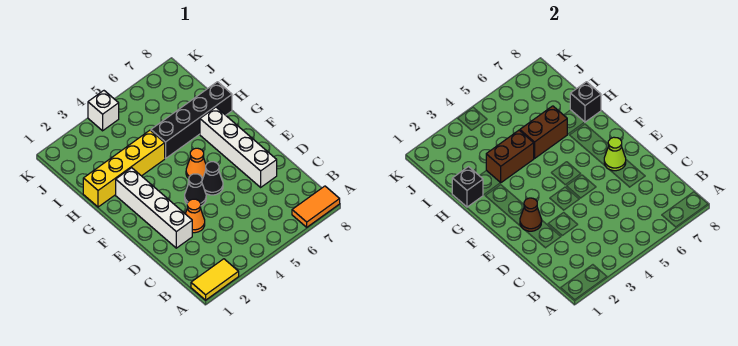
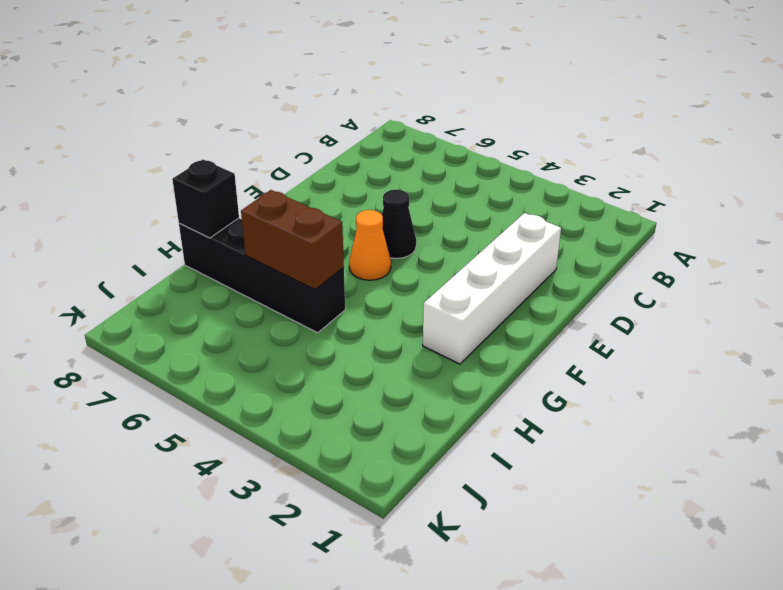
none -> yellow 1x2 tile [191,259,239,300]
none -> orange 1x2 tile [292,186,340,227]
none -> orange 1x1 cone [185,199,205,233]

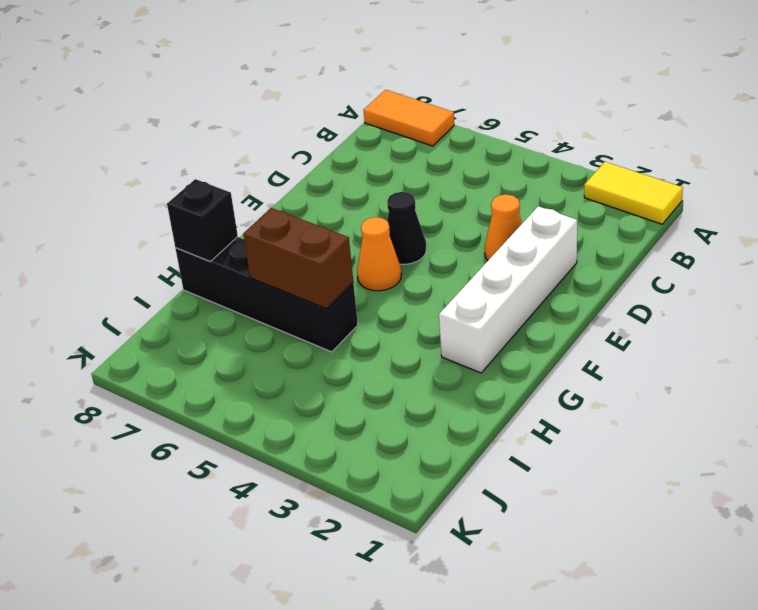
none -> white 1x4 brick [200,107,277,187]
none -> black 1x1 cone [185,174,206,206]
none -> yellow 1x4 brick [83,130,165,207]

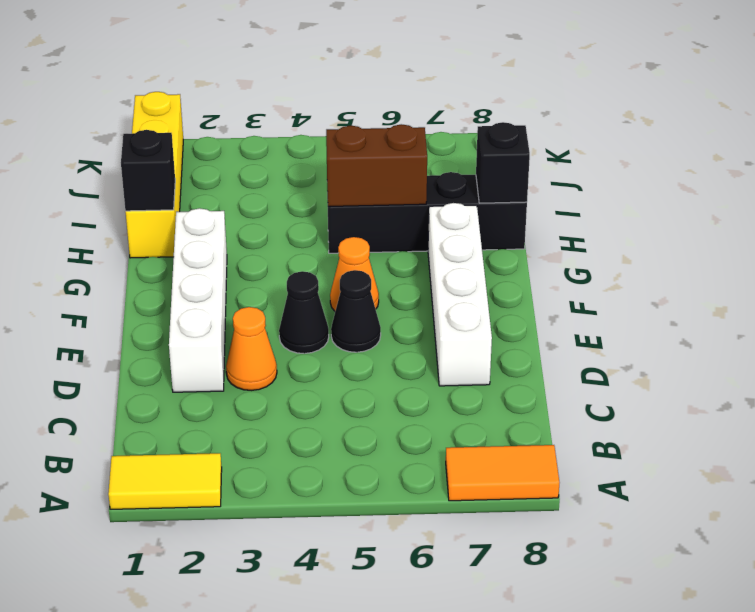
yellow 1x4 brick [125,92,183,258] -> yellow 1x4 brick turned to [83,130,165,207]
none -> white 1x1 brick [88,91,119,131]
none -> brown 1x1 cone [520,198,542,231]
none -> lime 1x1 cone [604,137,626,171]

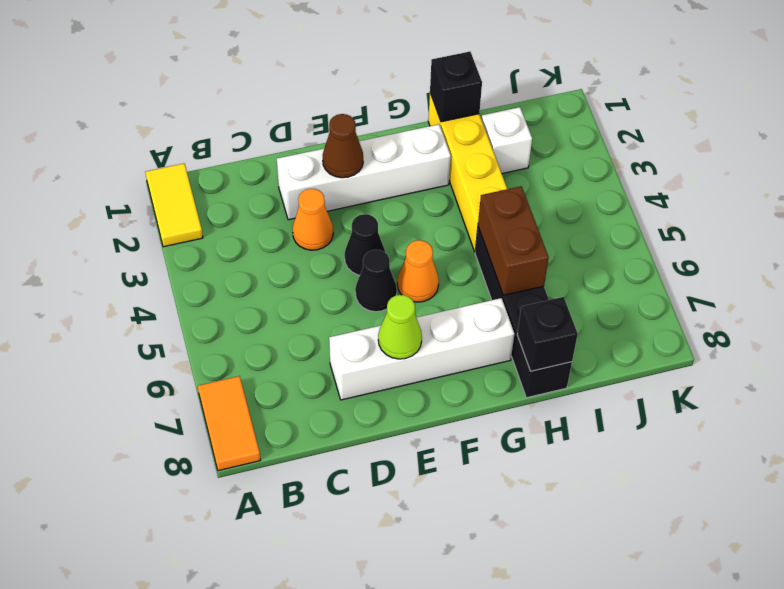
white 1x1 brick [482,107,532,173] -> white 1x1 brick moved to [88,91,119,131]
none -> brown 1x2 brick [486,130,534,183]

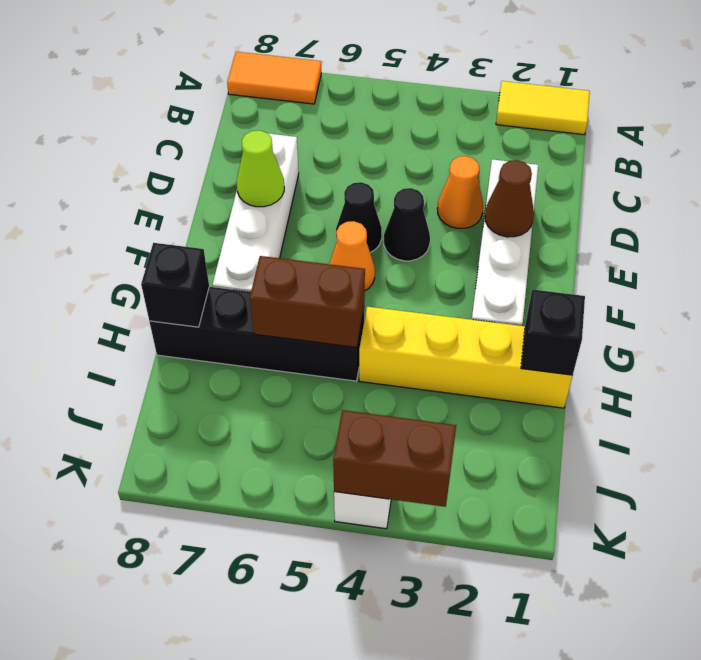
brown 1x2 brick [333,410,456,507] -> brown 1x2 brick moved to [486,130,534,183]

